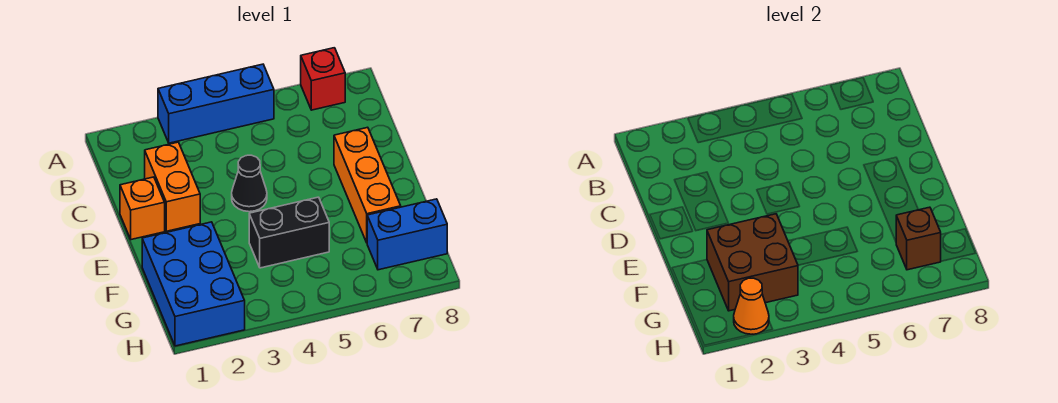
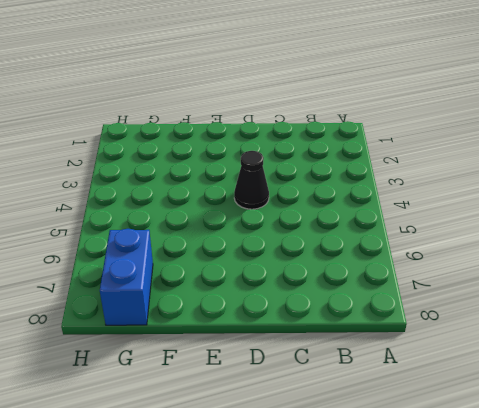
none -> blue 1x3 brick [158,64,274,143]
none -> red 1x1 brick [301,48,345,110]
none -> orange 1x2 brick [145,142,200,231]

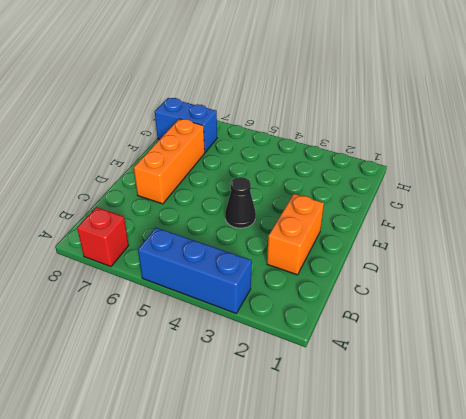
none -> orange 1x1 brick [120,177,165,240]
none -> blue 2x3 brick [142,222,245,346]
none -> black 1x2 brick [249,197,329,268]

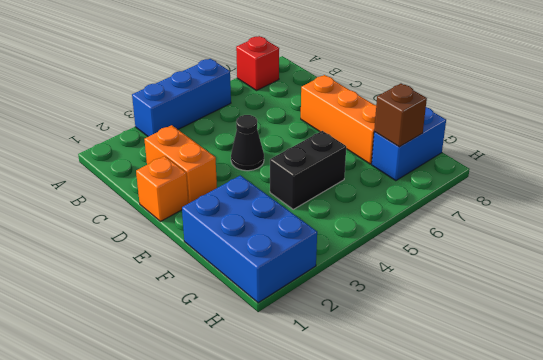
none -> brown 2x2 brick [707,214,798,311]
none -> orange 1x1 cone [734,278,769,334]

